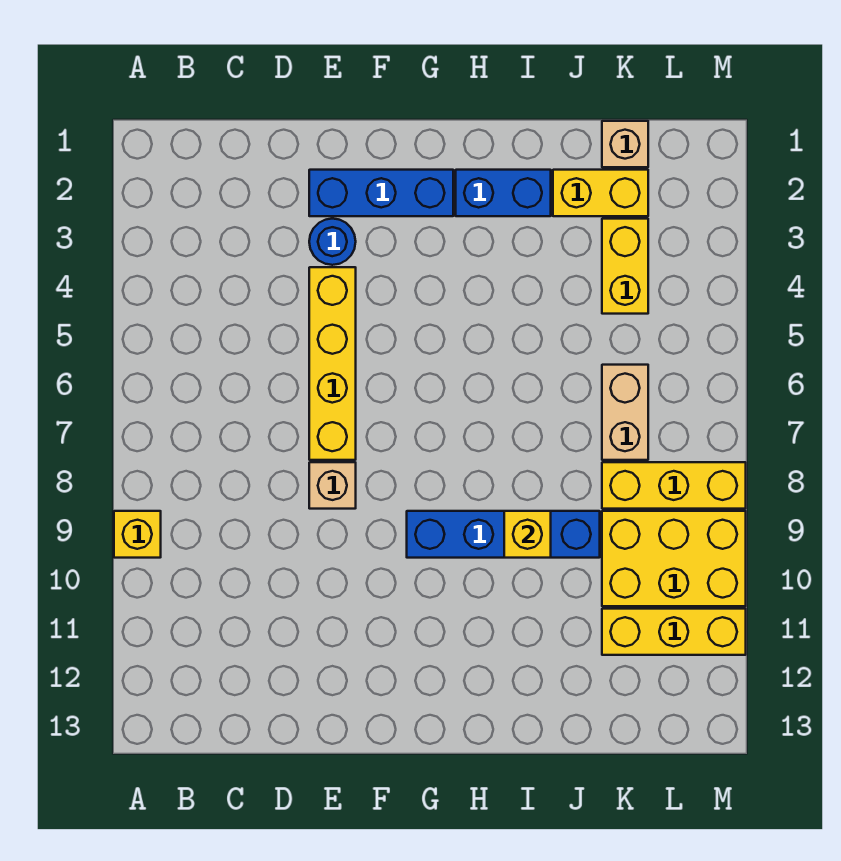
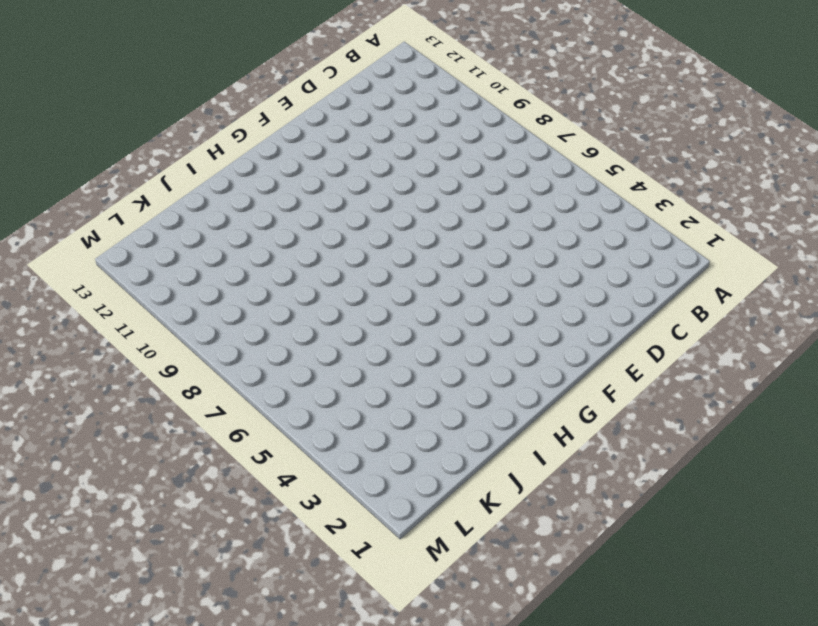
none -> yellow 1x1 brick [114,511,161,558]
none -> blue 1x3 brick [309,170,453,216]
none -> blue 1x1 round brick [309,219,356,265]

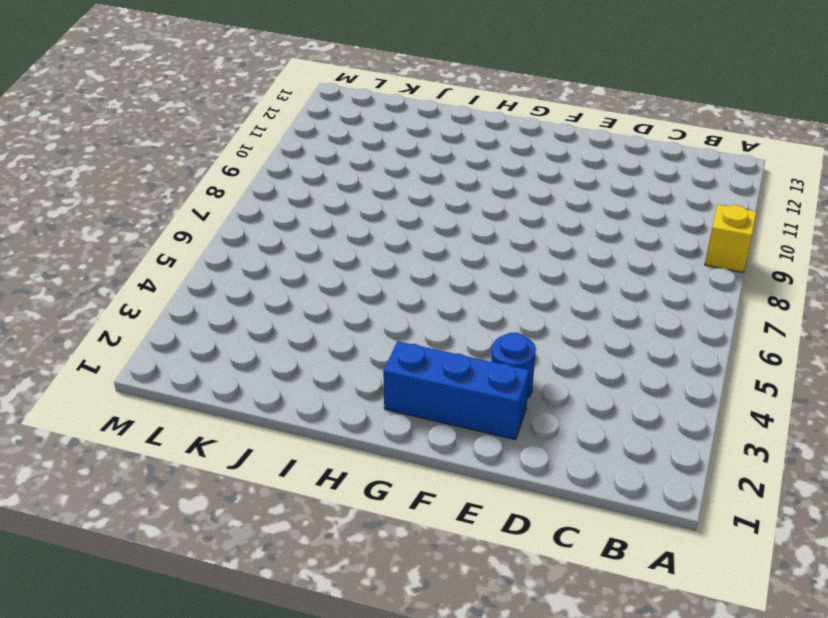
none -> yellow 1x4 brick [309,267,356,460]
none -> tan 1x1 brick [309,462,356,509]
none -> blue 1x4 brick [407,511,600,558]

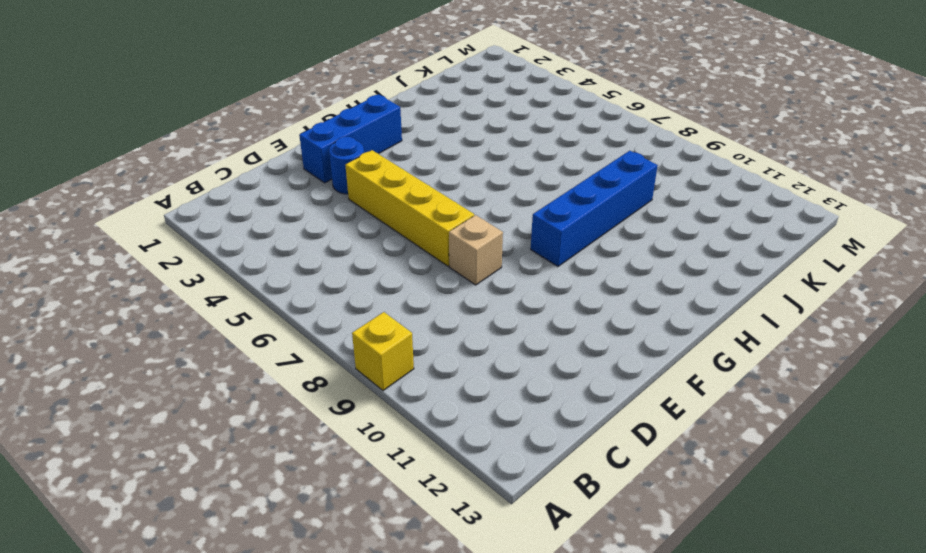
none -> blue 1x2 brick [456,170,551,216]
none -> yellow 1x2 brick [553,170,648,216]
none -> tan 1x1 brick [602,121,648,167]

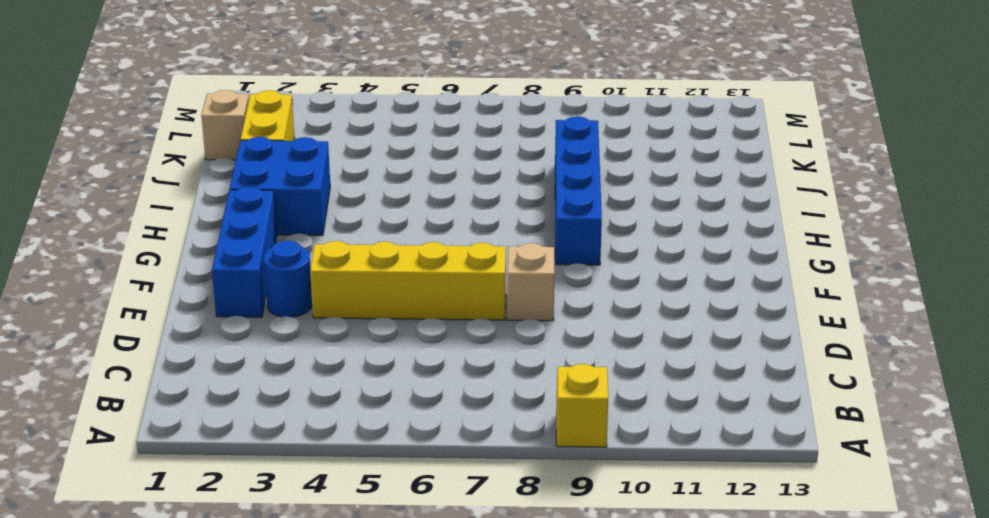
blue 2x2 brick [230,137,330,235] -> blue 1x2 brick [456,170,551,216]
none -> yellow 1x2 brick [602,219,648,314]
none -> tan 1x2 brick [602,365,648,460]
none -> yellow 1x3 brick [602,462,746,509]

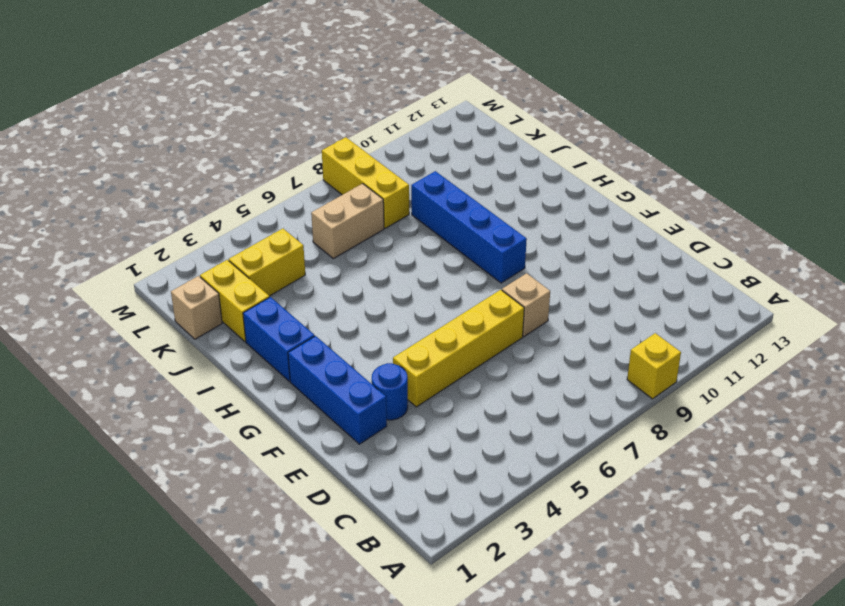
none -> yellow 2x3 brick [602,511,746,606]
none -> yellow 1x3 brick [602,609,746,655]
none -> yellow 1x1 brick [504,511,551,558]

